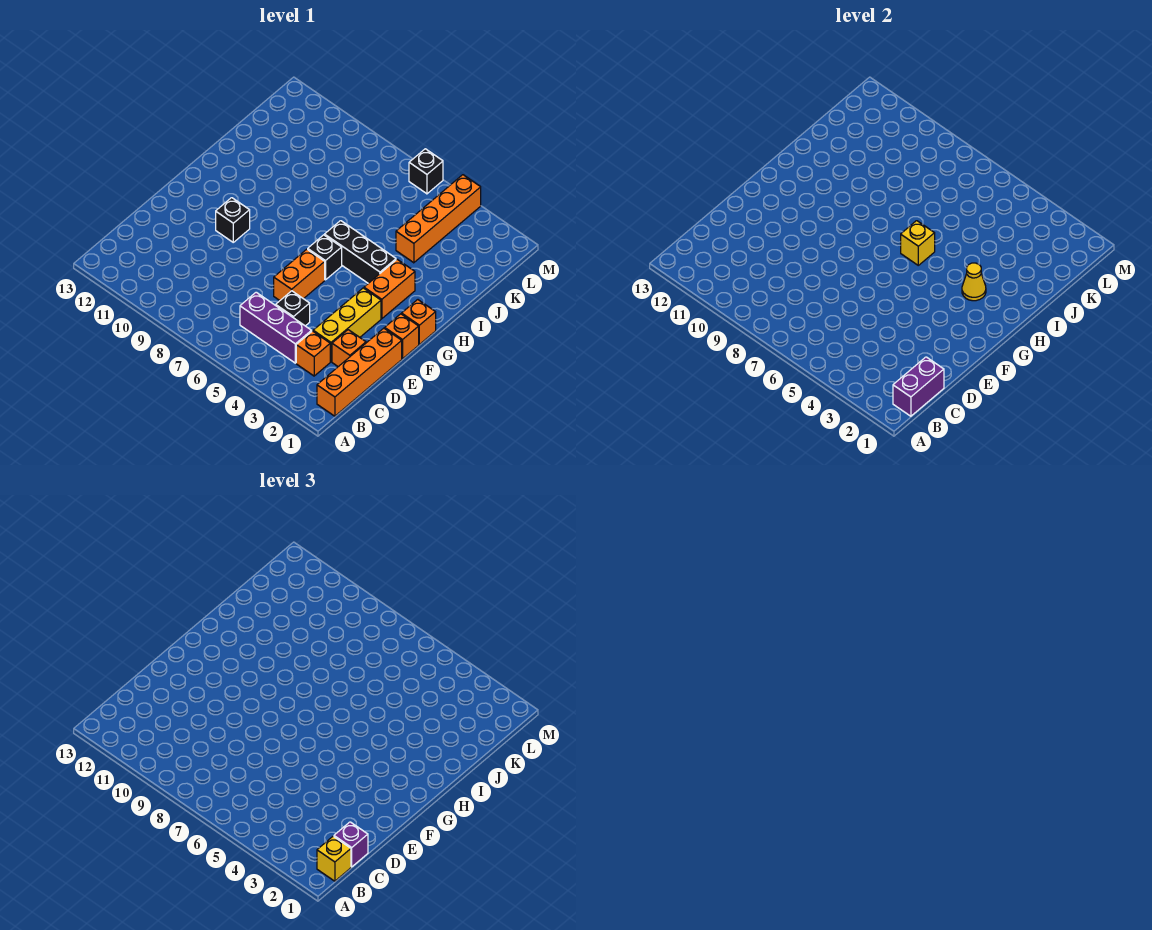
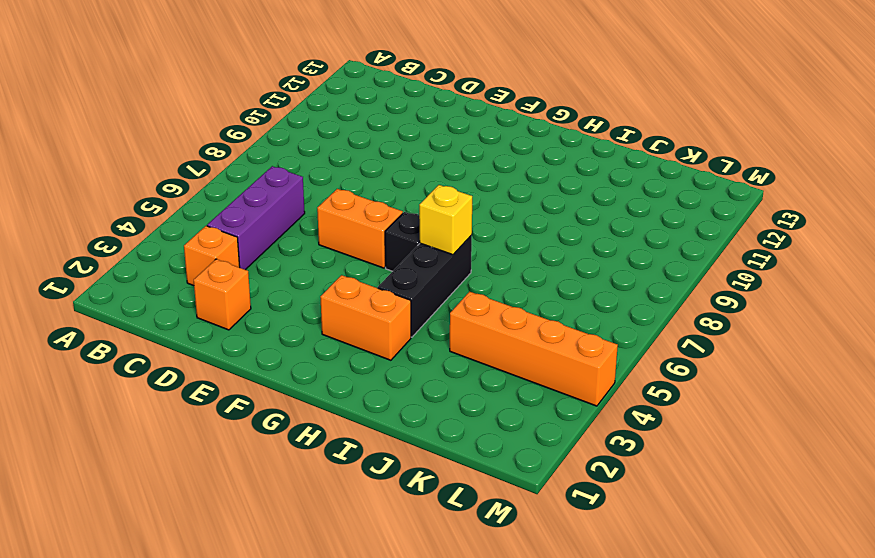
none -> orange 1x4 brick [317,328,402,416]
none -> yellow 1x3 brick [313,288,381,362]
none -> black 1x1 brick [276,291,310,326]

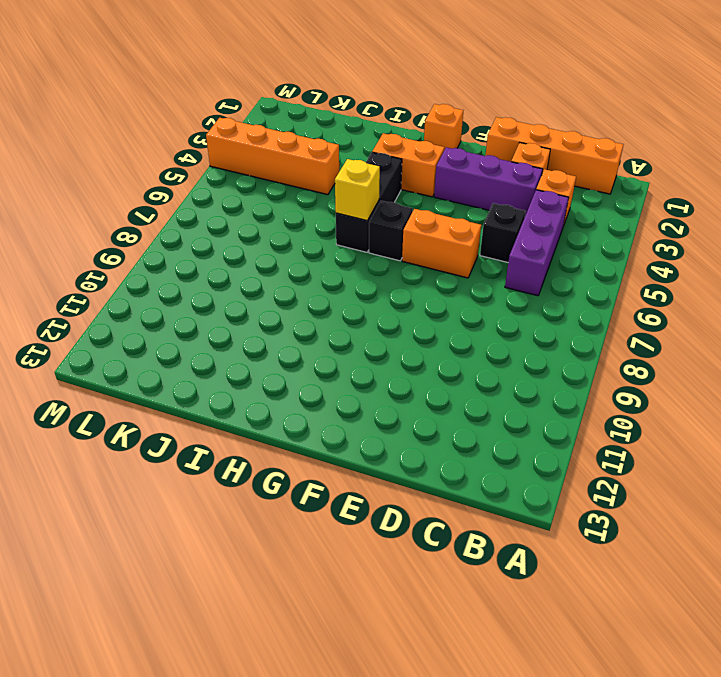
purple 1x3 brick [434,147,542,216] -> yellow 1x3 brick [313,288,381,362]
none -> orange 1x1 brick [385,314,419,359]
none -> black 1x1 brick [216,198,250,242]
none -> black 1x1 brick [409,149,443,194]

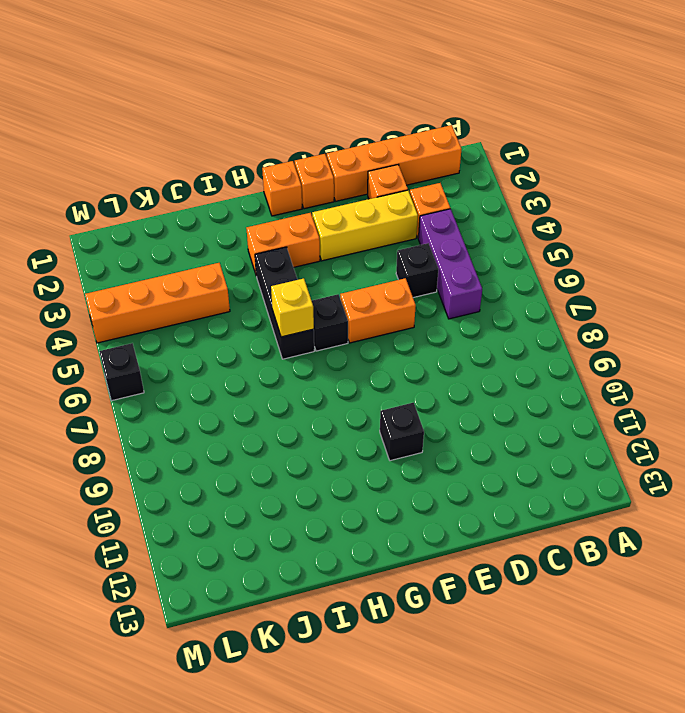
none -> purple 1x2 brick [893,357,944,416]
none -> yellow 1x1 cone [962,263,986,301]
none -> yellow 1x1 brick [317,836,351,881]

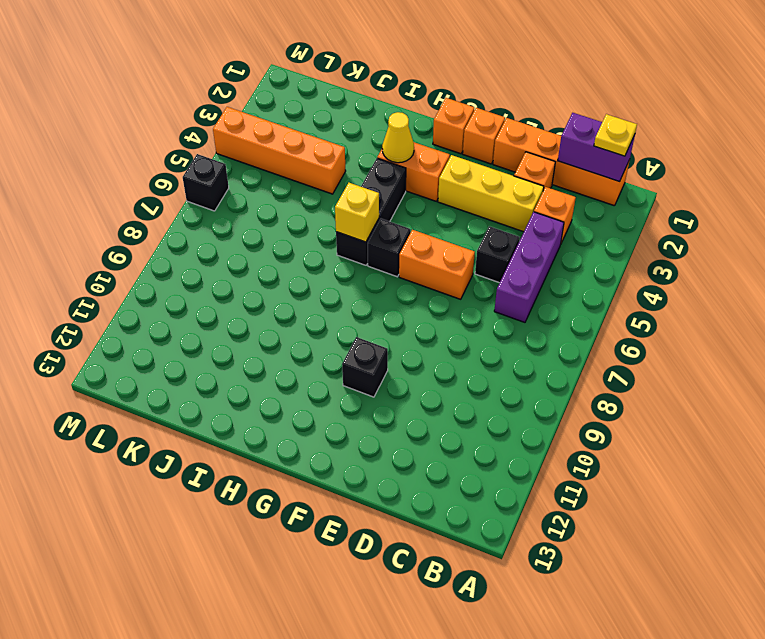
yellow 1x1 plate [594,114,637,156] -> yellow 1x1 brick [317,836,351,881]
none -> purple 1x1 brick [334,822,368,867]

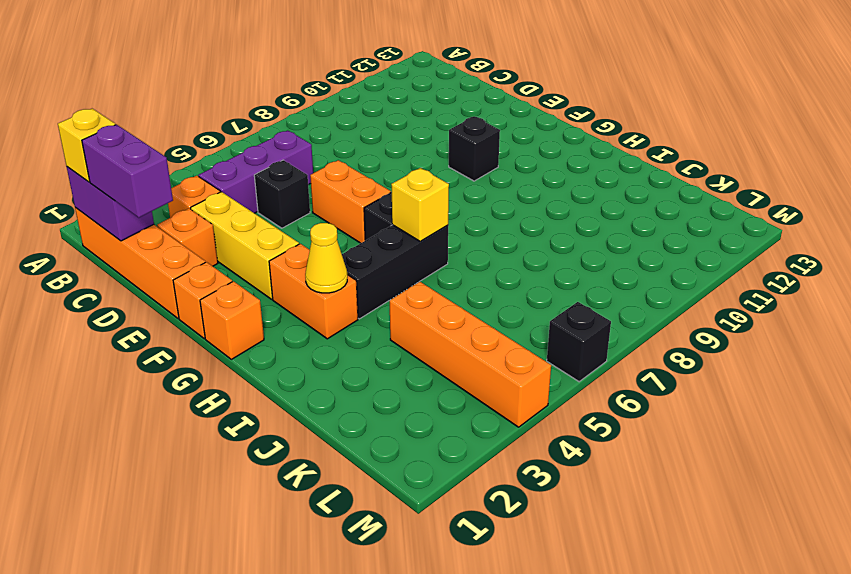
purple 1x2 brick [82,125,173,218] -> purple 1x1 brick [334,822,368,867]

